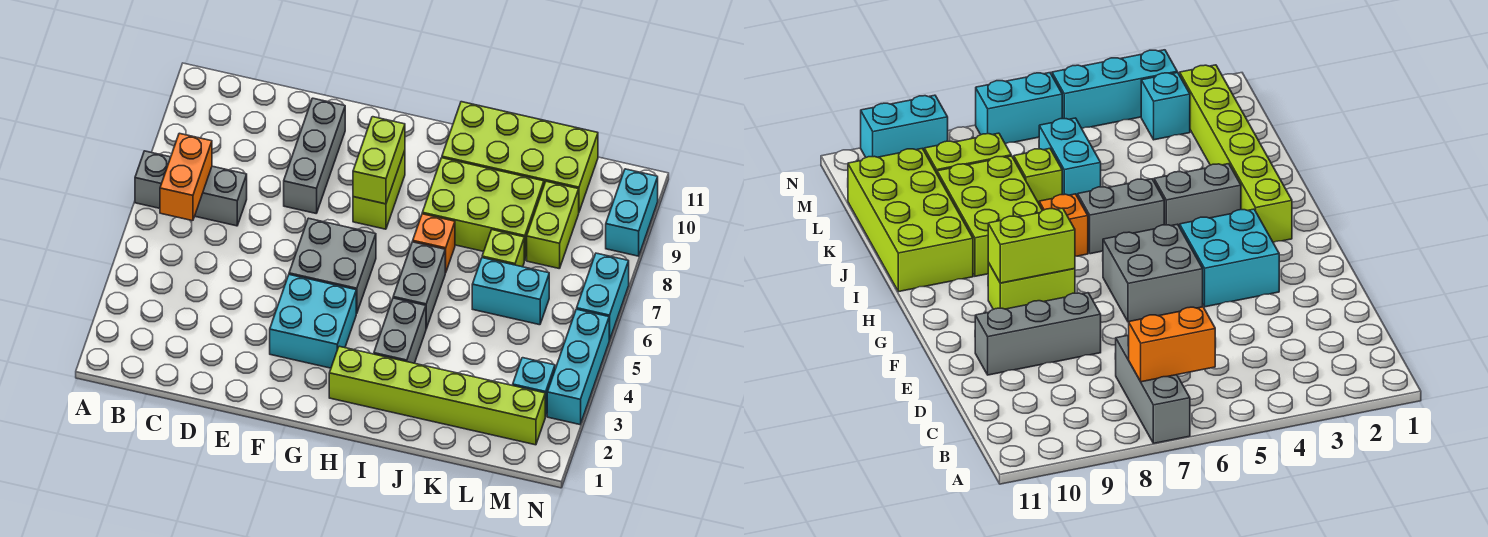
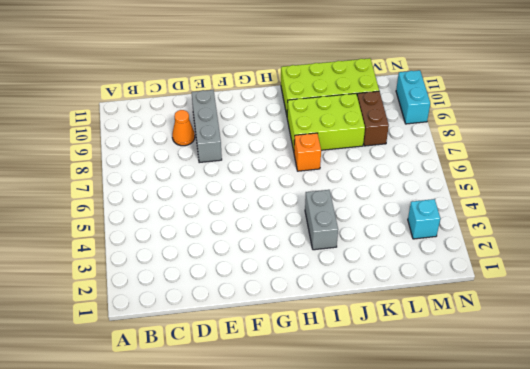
orange 1x1 cone [172,110,195,146] -> none
brown 1x2 brick [357,91,389,146] -> lime 1x2 brick [527,181,579,269]
none -> grey 1x3 brick [135,151,247,226]
none -> cyan 2x2 brick [270,275,356,368]
none -> grey 2x2 brick [289,218,376,314]

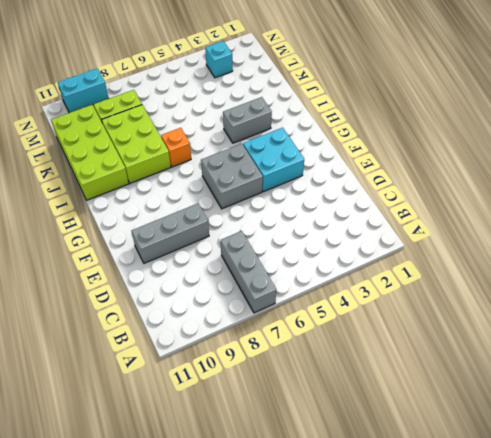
none -> lime 1x2 brick [353,151,405,229]
none -> lime 1x6 brick [329,346,546,445]
none -> grey 1x2 brick [393,242,445,329]

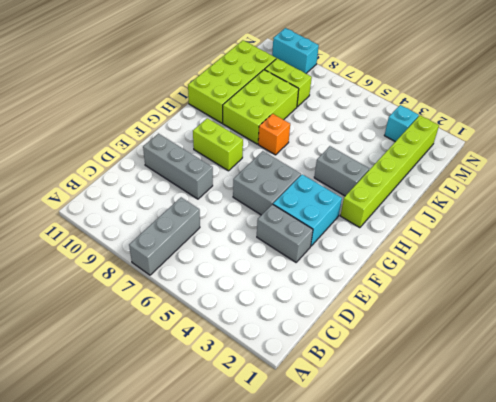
grey 1x2 brick [257,204,313,262] -> grey 1x2 brick moved to [393,242,445,329]
none -> cyan 1x2 brick [472,258,549,325]
none -> lime 1x1 brick [482,230,524,267]
none -> cyan 1x3 brick [547,309,609,425]

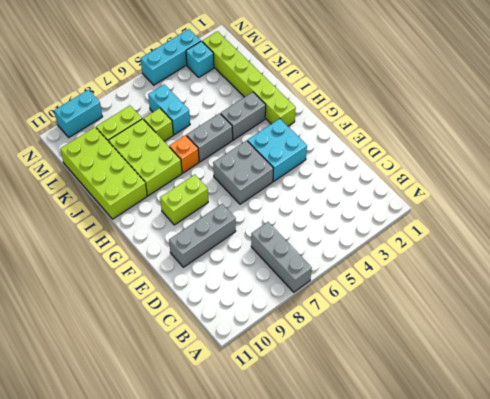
none -> cyan 1x2 brick [577,253,629,340]
none -> orange 1x2 brick [160,133,212,221]
none -> lime 1x2 brick [353,117,405,204]

